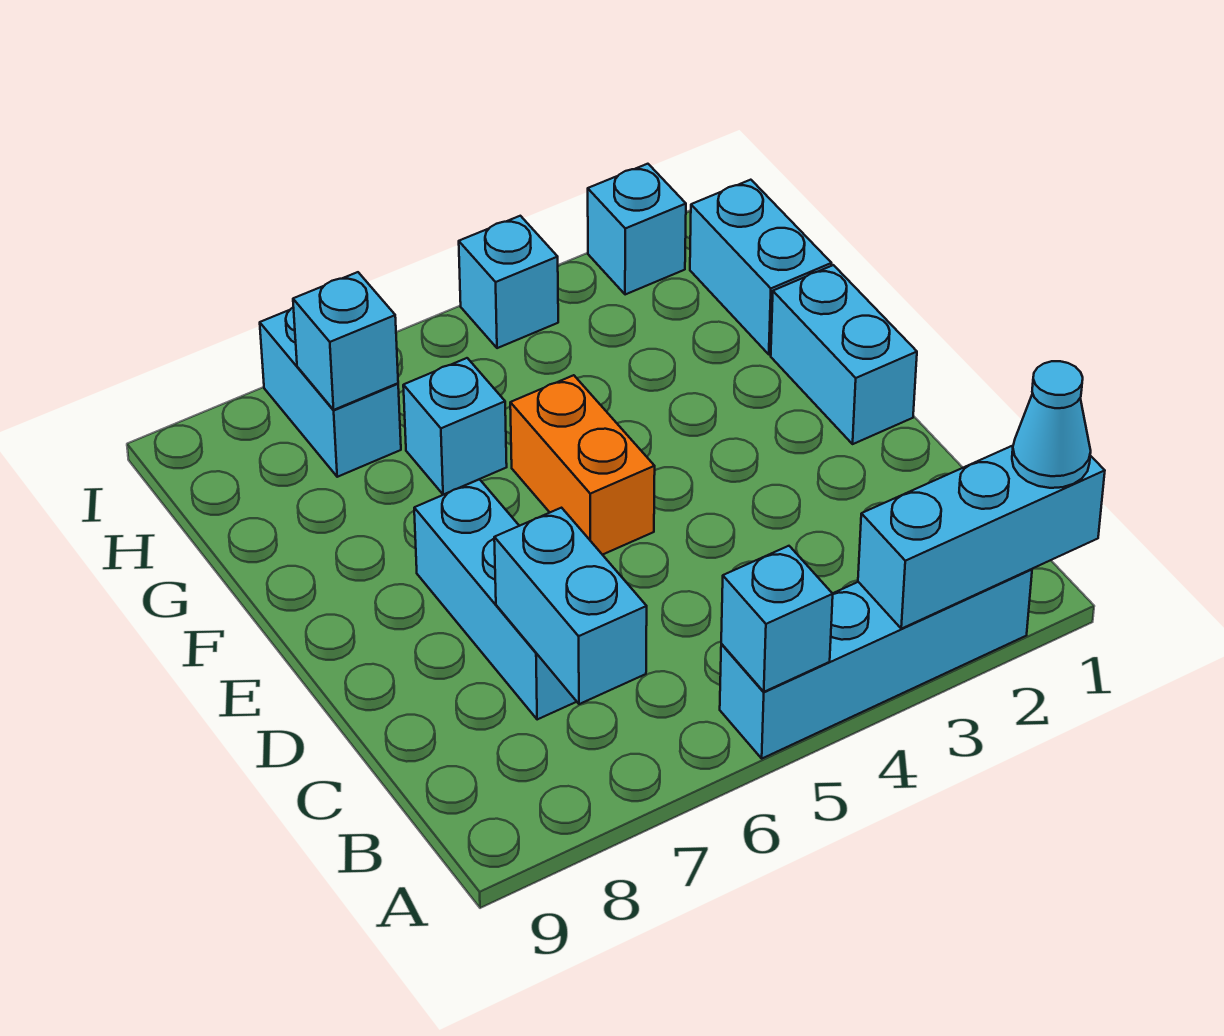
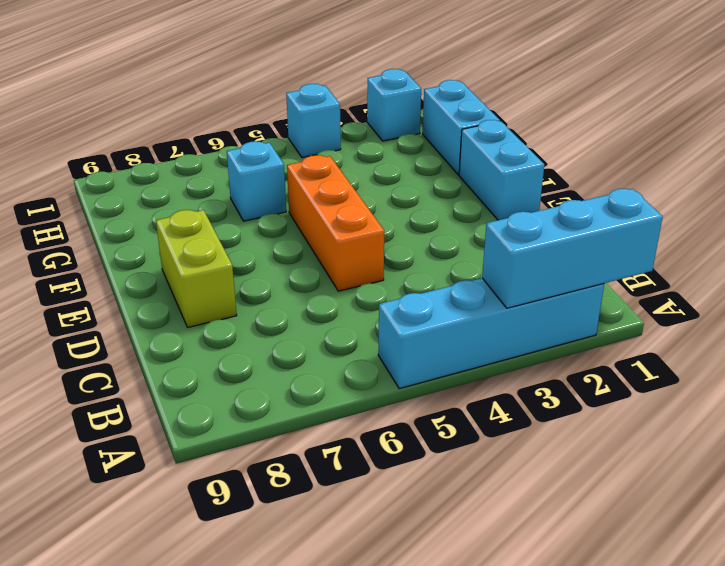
orange 1x3 brick [287,155,384,291] -> orange 1x2 brick [510,375,655,555]
lime 1x2 brick [156,210,237,327] -> none
none -> cyan 1x3 brick [414,479,577,720]
none -> cyan 1x2 brick [260,307,401,477]
none -> cyan 1x1 brick [721,546,833,692]

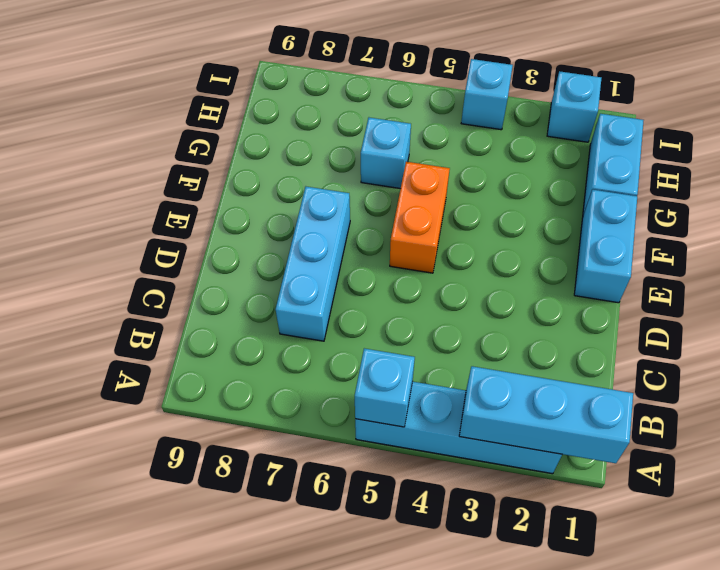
none -> cyan 1x2 brick [260,307,401,477]
none -> cyan 1x2 brick [494,508,647,704]
none -> cyan 1x1 brick [293,272,398,410]

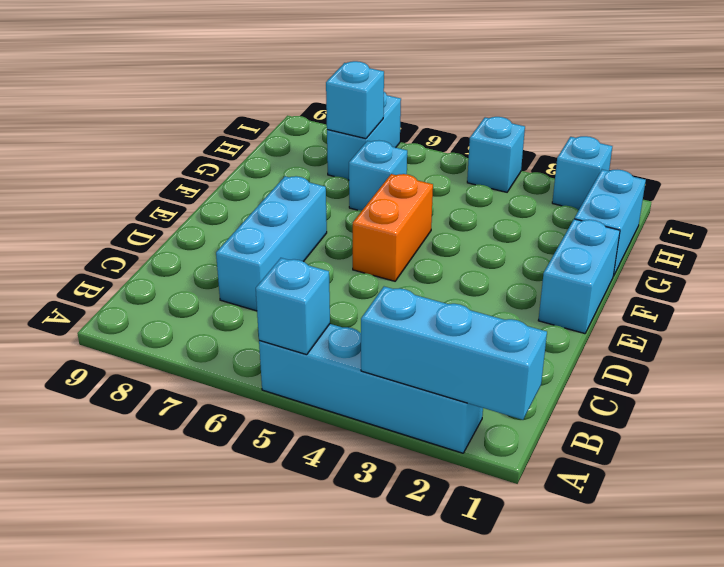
none -> cyan 1x2 brick [494,508,647,704]
none -> cyan 1x1 cone [1012,361,1091,488]

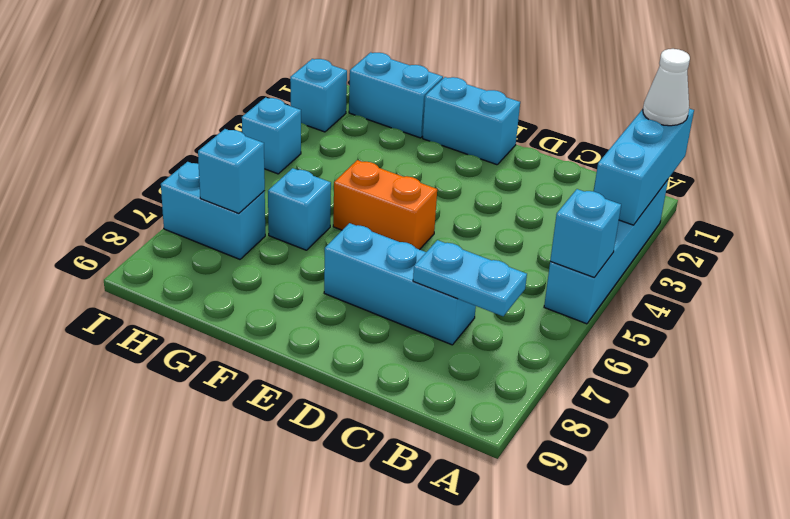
white 1x1 cone [643,49,690,126] -> cyan 1x1 cone [1012,361,1091,488]
cyan 1x2 plate [413,240,527,316] -> cyan 1x2 brick [494,508,647,704]

